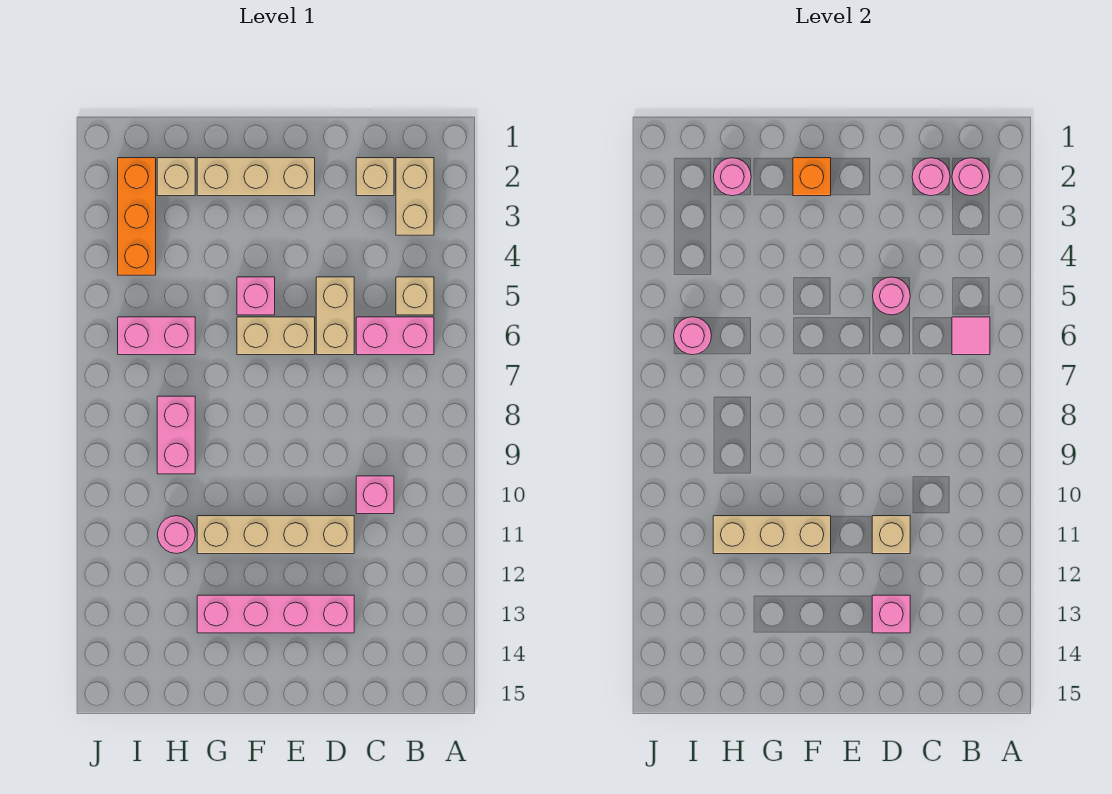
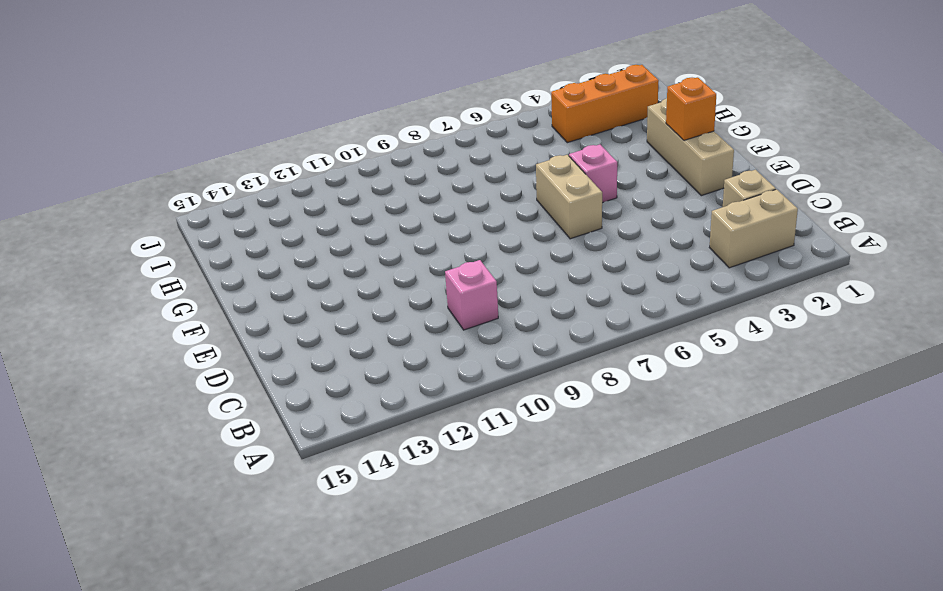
none -> tan 1x1 brick [396,277,434,315]
none -> pink 1x2 brick [356,317,434,355]
none -> tan 1x2 brick [316,277,354,355]

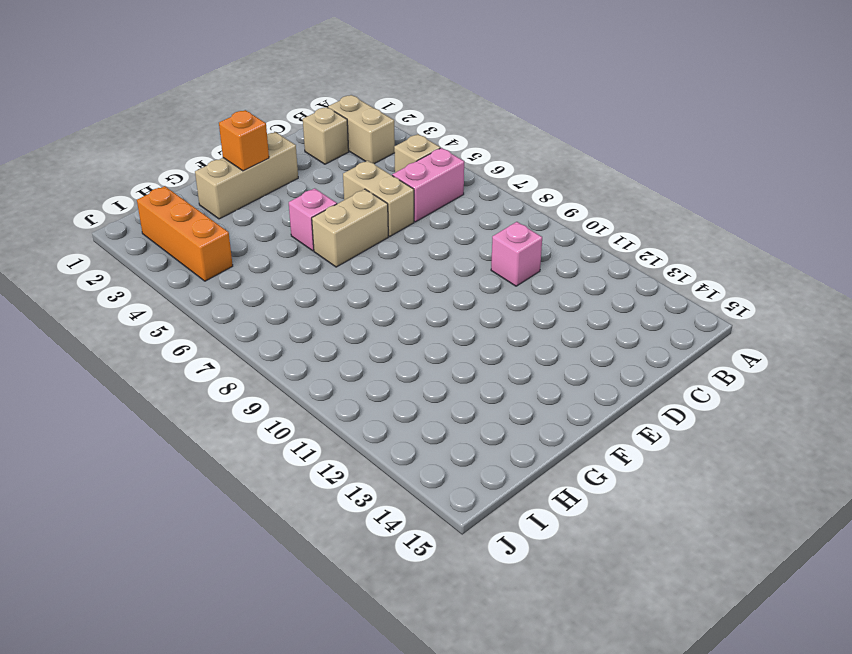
none -> tan 1x4 brick [197,516,354,554]
none -> pink 1x4 brick [197,595,354,633]
none -> tan 1x1 brick [157,158,195,196]

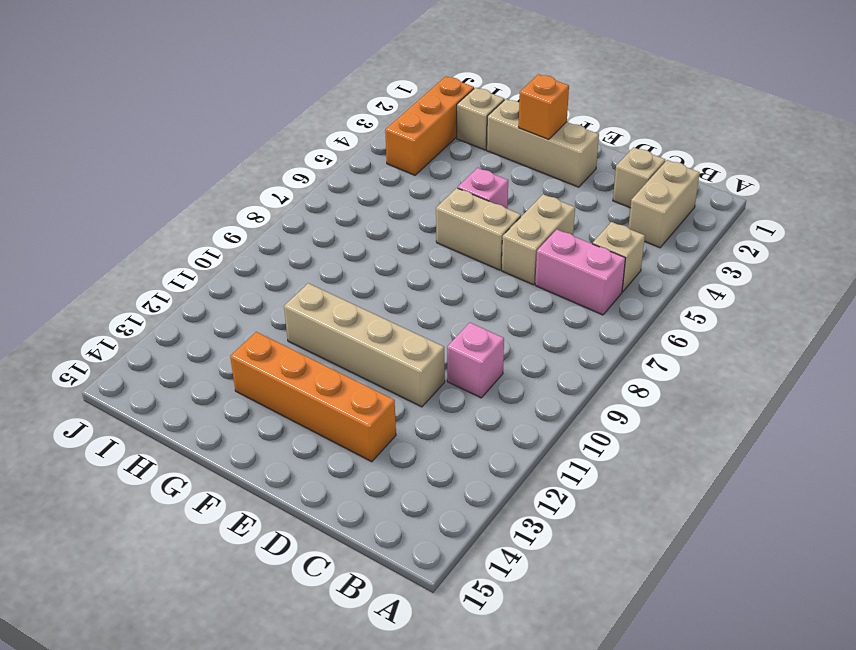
orange 1x4 brick [230,332,396,462] -> pink 1x4 brick [197,595,354,633]
none -> pink 1x2 brick [118,317,195,355]
none -> pink 1x2 brick [157,396,195,474]
none -> pink 1x1 round brick [157,516,195,553]

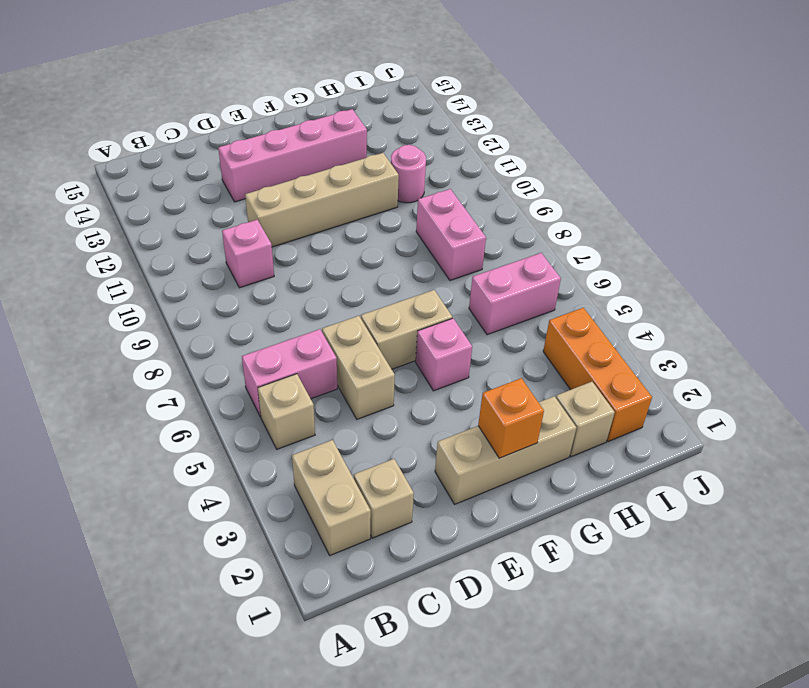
none -> pink 1x1 round brick [952,158,990,196]
none -> pink 1x1 tile [952,317,990,355]
none -> pink 1x1 round brick [912,158,950,196]

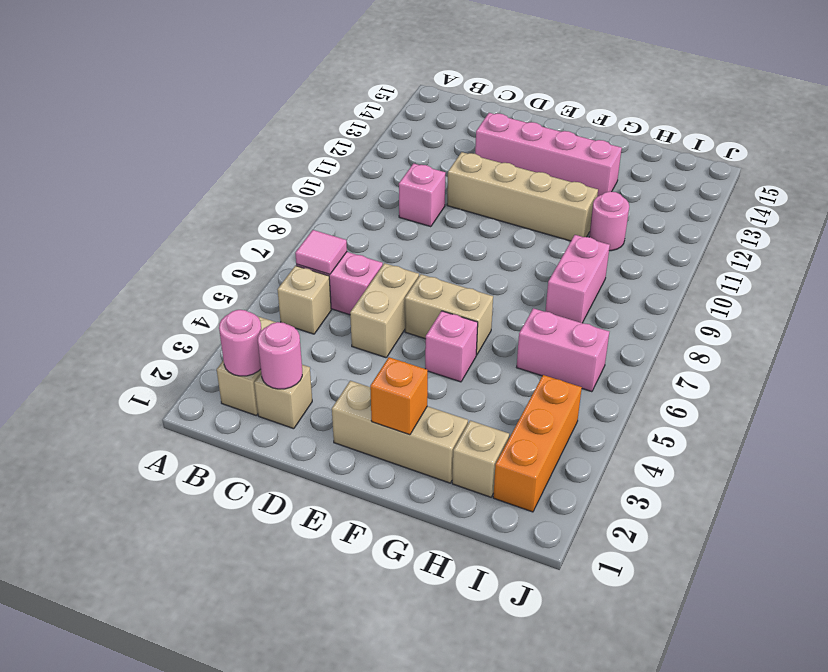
none -> pink 1x1 round brick [873,277,910,315]
none -> tan 1x1 brick [872,516,910,554]
none -> pink 1x1 brick [872,595,910,633]

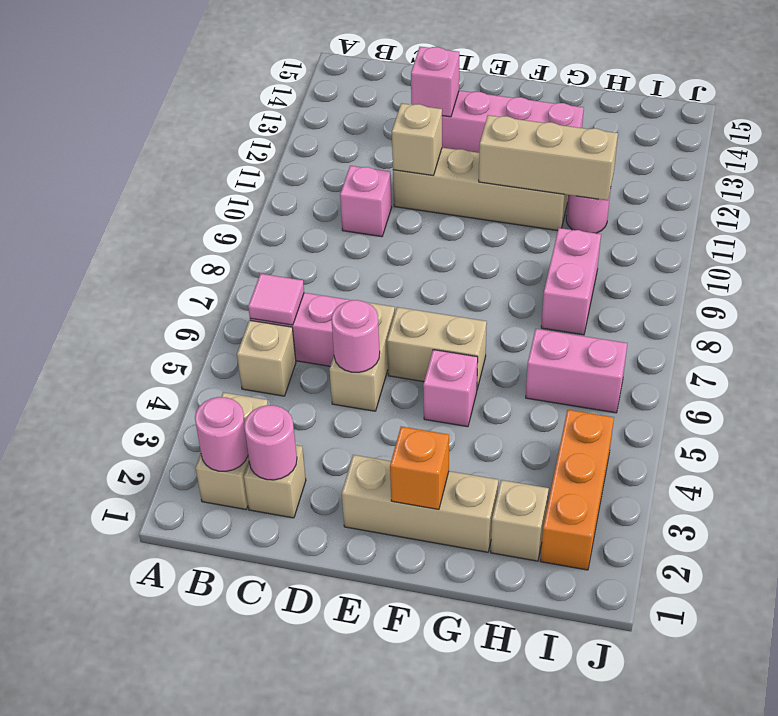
none -> pink 1x1 round brick [713,158,751,196]
none -> pink 1x1 round brick [674,317,711,355]

